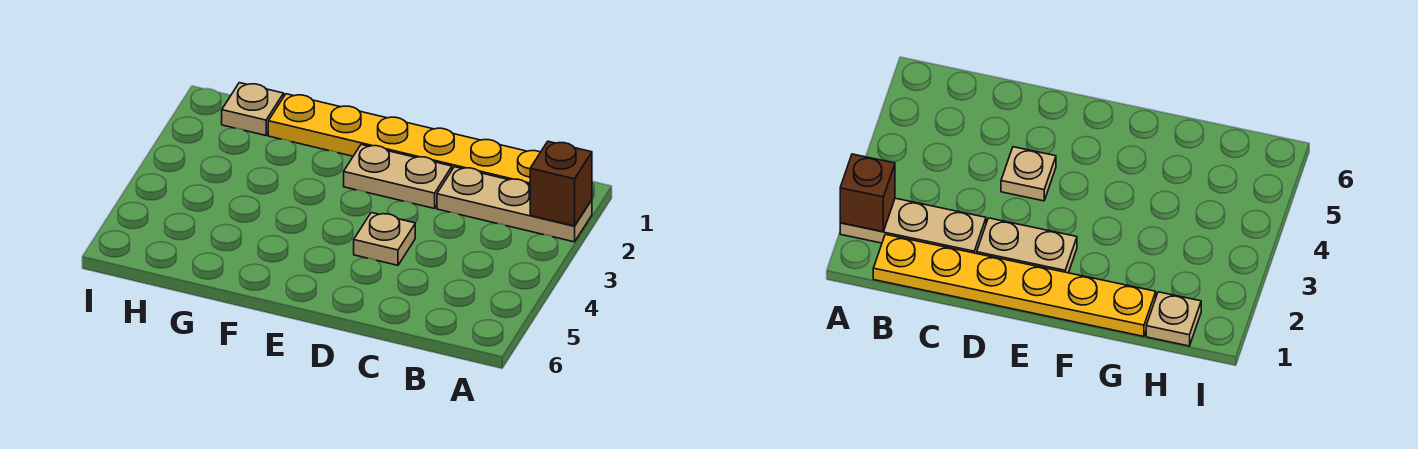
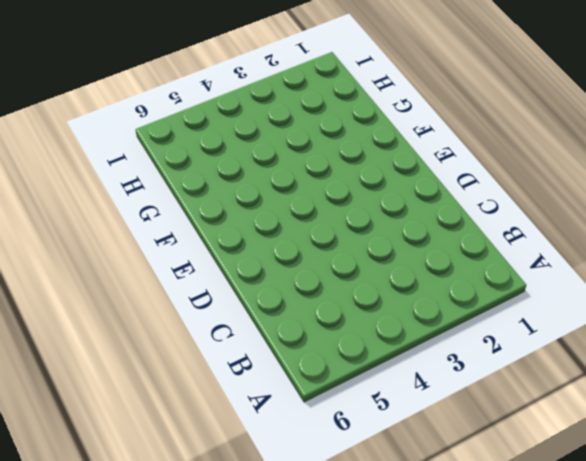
none -> tan 1x3 plate [437,167,592,242]
none -> yellow 1x6 plate [268,94,540,185]

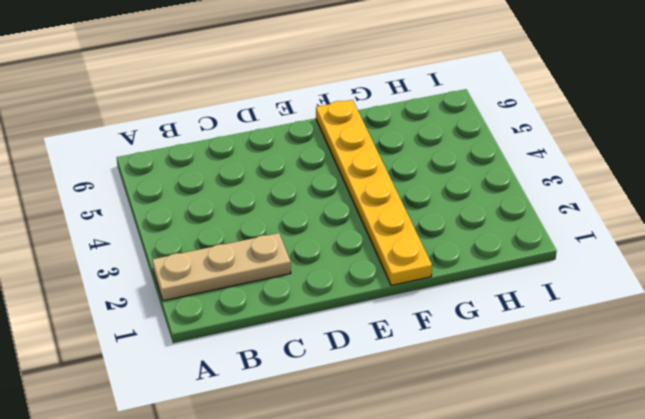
yellow 1x6 plate [316,100,432,286] -> yellow 1x6 plate turned to [268,94,540,185]
none -> tan 1x2 plate [344,145,452,209]
none -> tan 1x1 plate [354,213,415,265]

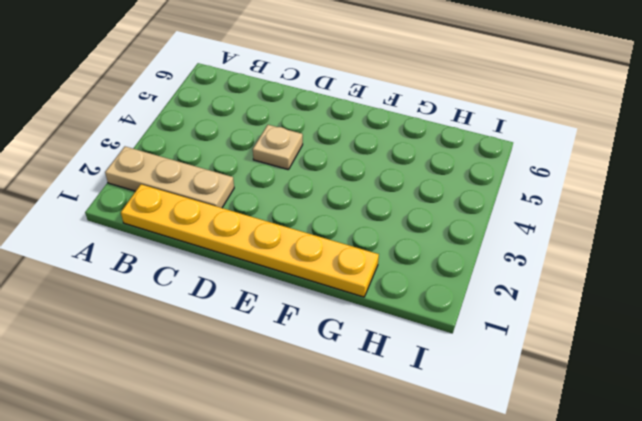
none -> tan 1x2 plate [344,145,452,209]
none -> tan 1x1 plate [222,83,284,135]

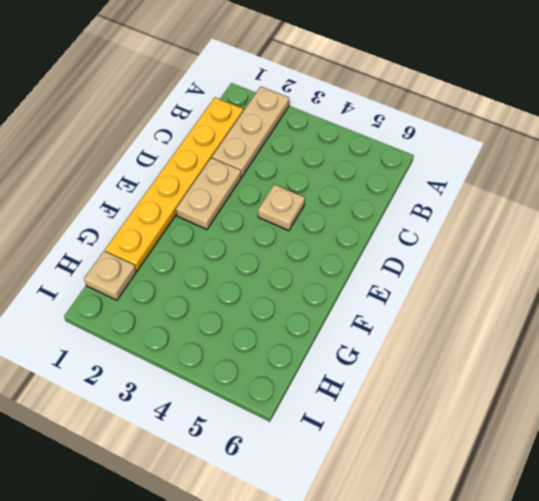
none -> brown 1x1 brick [530,141,592,226]

